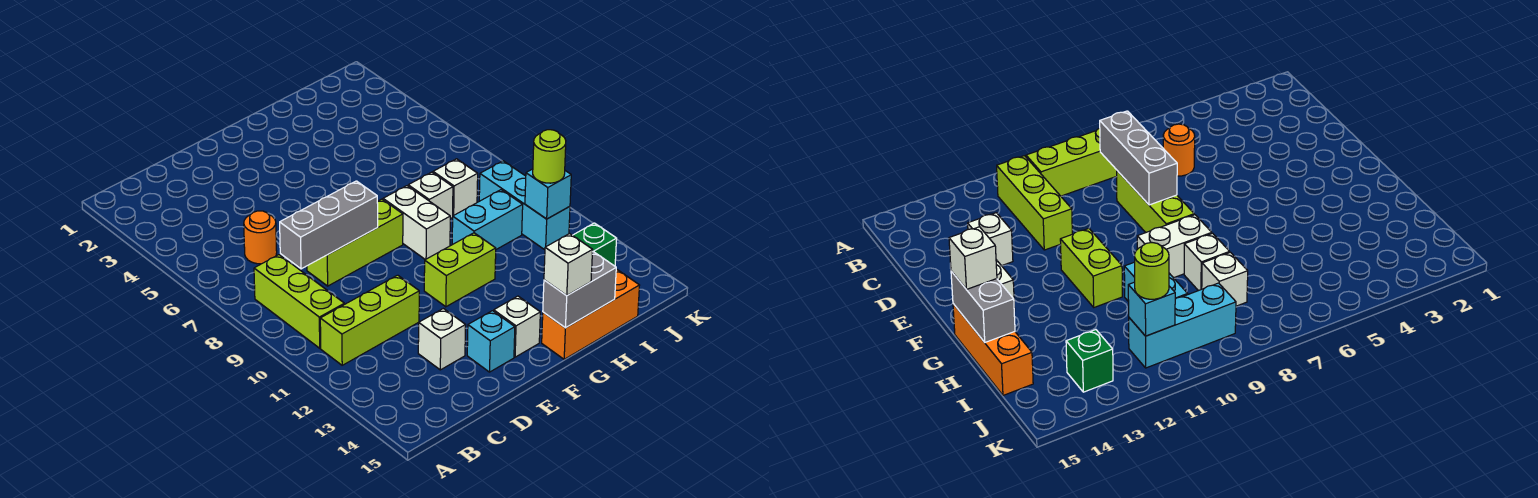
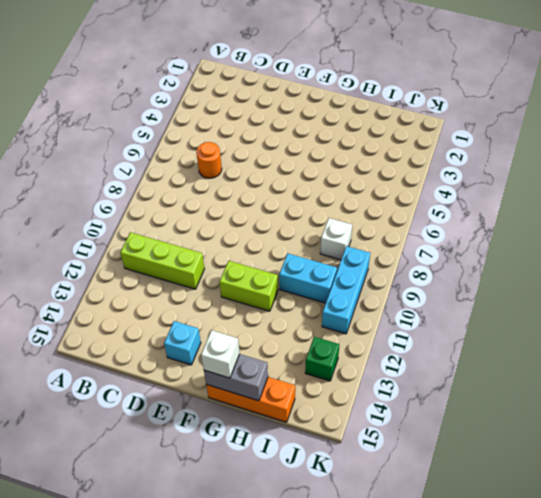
none -> lime 1x3 brick [254,255,344,348]
none -> lime 1x3 brick [307,199,403,286]
none -> white 1x1 brick [418,309,466,370]

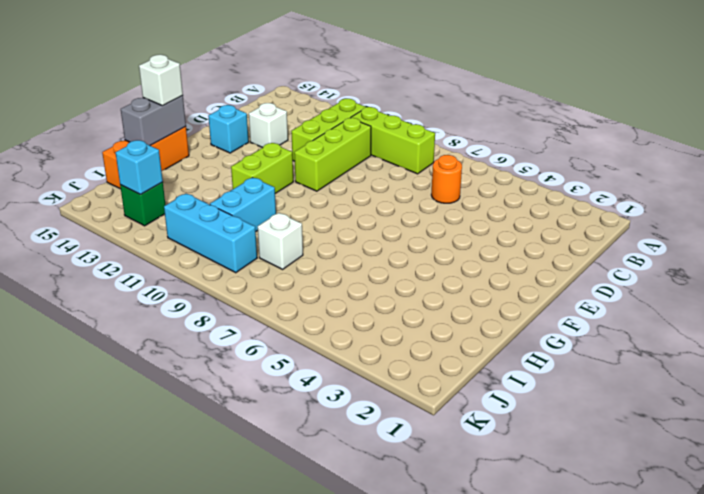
lime 1x3 brick [294,118,371,191] -> lime 1x3 brick moved to [307,199,403,286]
cyan 1x1 brick [116,140,163,194] -> cyan 1x1 brick moved to [525,169,571,219]
none -> white 1x1 brick [494,296,540,357]
none -> white 1x2 brick [383,186,450,260]
none -> white 1x1 brick [408,172,453,219]

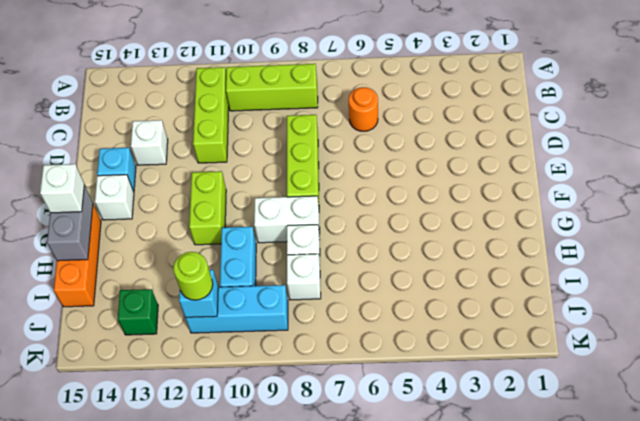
none -> grey 1x3 brick [280,181,378,269]

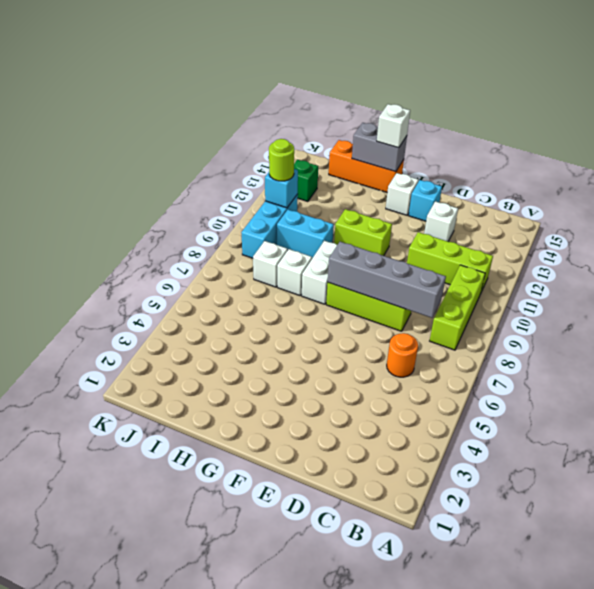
grey 1x4 brick [328,242,446,318] -> grey 1x3 brick [280,181,378,269]

